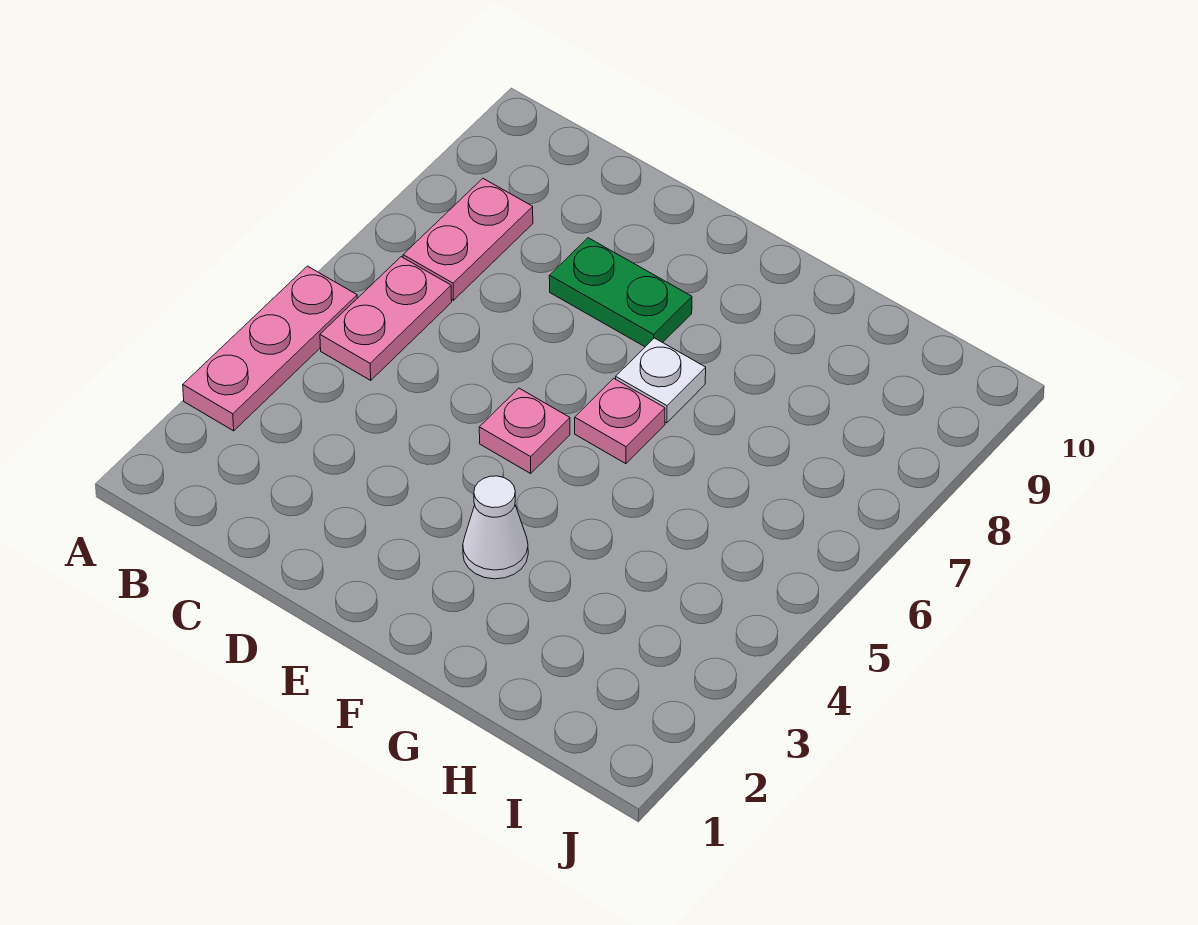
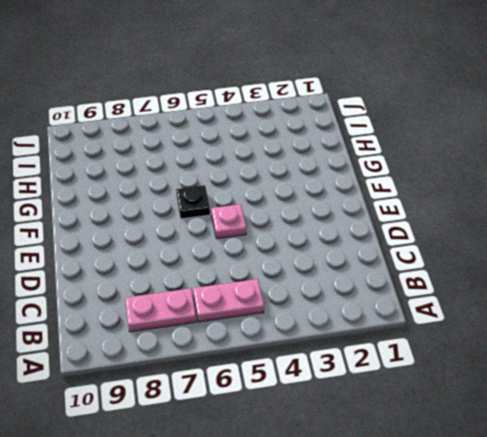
black 1x1 plate [176,185,210,219] -> pink 1x1 plate [575,378,665,464]
none -> pink 1x3 plate [183,266,357,431]
none -> green 1x2 plate [549,238,692,347]

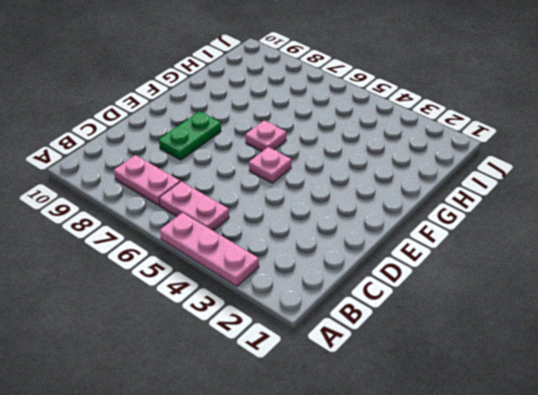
none -> white 1x1 cone [463,476,528,579]
none -> white 1x1 plate [616,338,706,423]

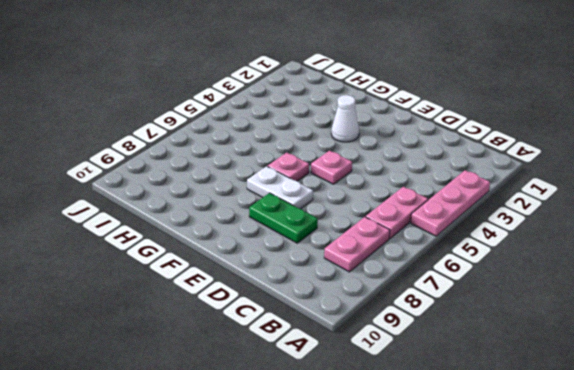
white 1x2 plate [247,166,313,209] -> white 1x1 plate [616,338,706,423]

